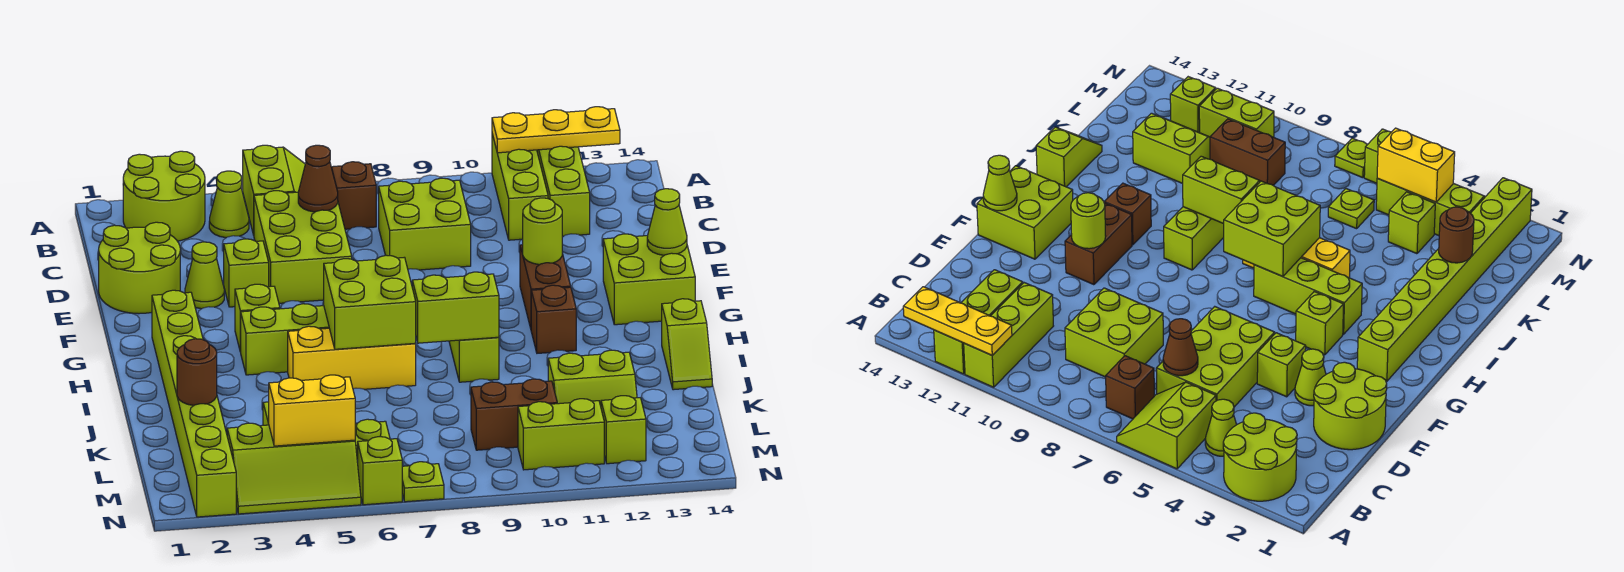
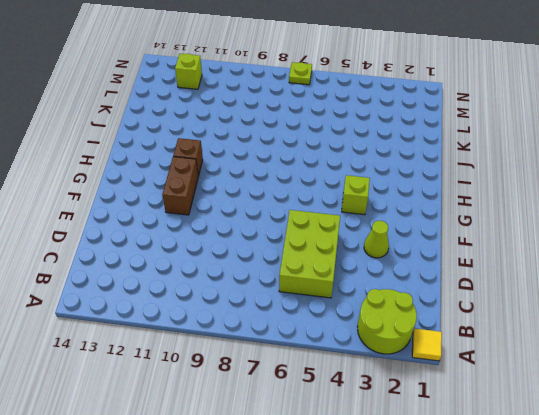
yellow 1x1 tile [412,329,442,361] -> none
none -> lime 2x2 slope [242,145,305,235]
none -> lime 1x3 brick [492,134,548,240]
none -> lime 1x3 brick [537,146,590,236]
none -> lime 1x1 cone [209,171,249,238]

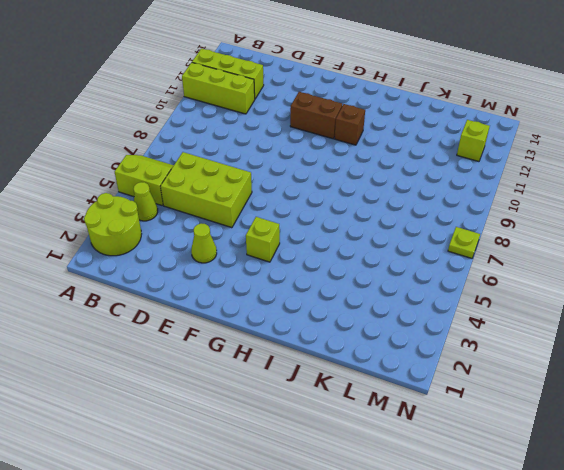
none -> brown 1x1 brick [331,162,376,229]
none -> lime 2x2 brick [379,178,471,270]
none -> lime 2x2 round brick [99,222,180,314]
none -> lime 1x1 brick [224,239,269,307]

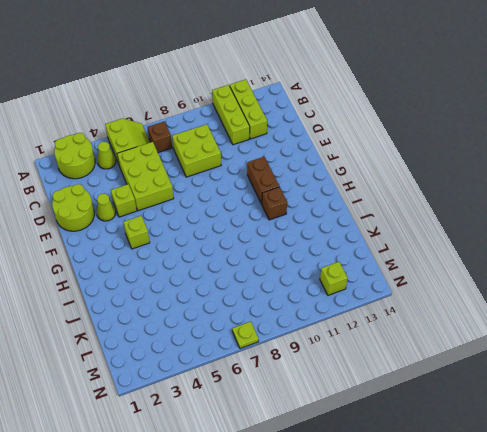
none -> lime 2x2 brick [603,234,695,325]
none -> lime 1x8 brick [152,290,236,517]
none -> lime 1x3 brick [241,304,329,375]
none -> lime 1x2 brick [449,337,499,382]

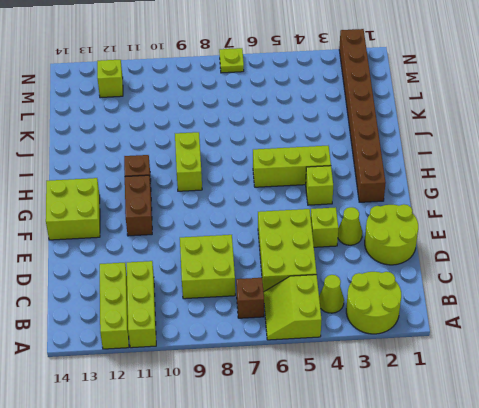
brown 1x8 brick [339,29,386,202] -> lime 1x8 brick [152,290,236,517]
none -> yellow 1x3 brick [288,326,416,389]
none -> lime 1x2 slope [662,299,712,390]
none -> lime 2x2 slope [548,350,637,406]
none -> lime 1x1 brick [1388,192,1435,254]

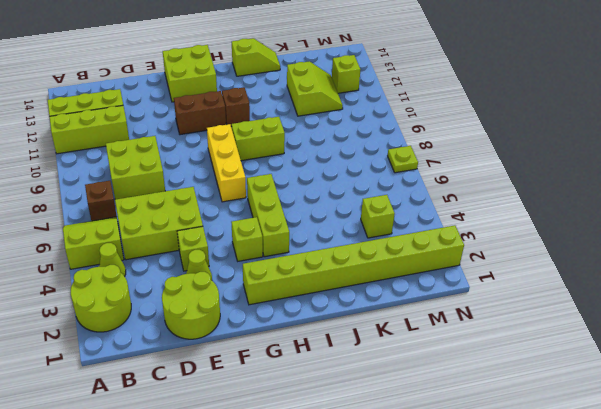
yellow 1x3 brick [207,124,246,202] -> yellow 1x3 brick moved to [288,326,416,389]
none -> lime 1x1 plate [355,419,390,459]
none -> brown 1x2 brick [471,379,557,450]
none -> lime 2x3 slope [227,423,361,514]
none -> lime 1x2 brick [518,399,604,470]

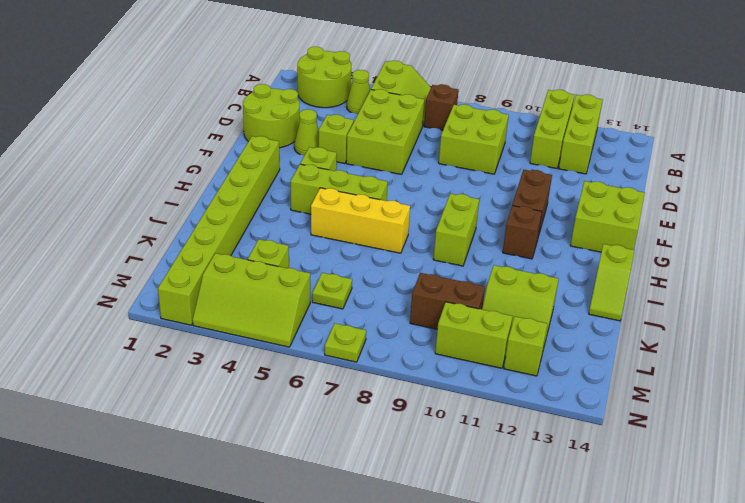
none -> lime 1x1 brick [358,437,402,505]
none -> yellow 1x3 plate [492,107,620,153]
none -> brown 1x1 cone [298,145,338,212]
none -> lime 1x1 round brick [523,198,562,265]

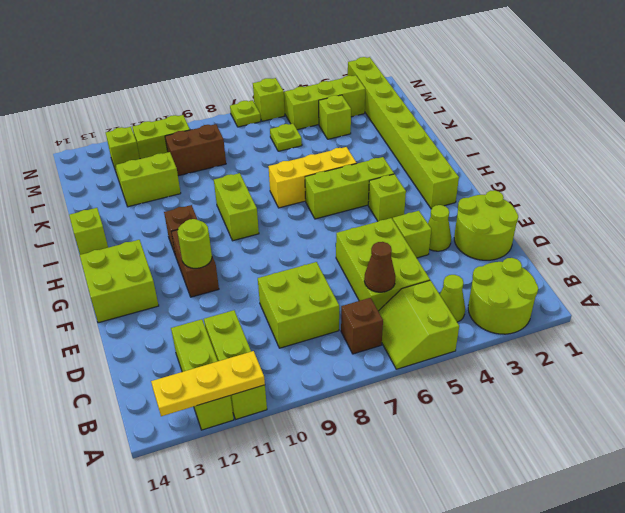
none -> lime 1x1 cone [647,189,687,255]
none -> lime 2x2 brick [324,255,416,349]
none -> lime 1x2 brick [412,272,499,343]
none -> brown 1x1 round brick [177,339,217,405]

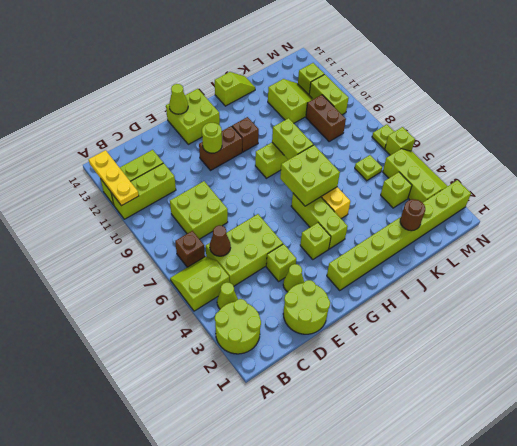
none -> yellow 1x2 brick [269,375,355,446]

